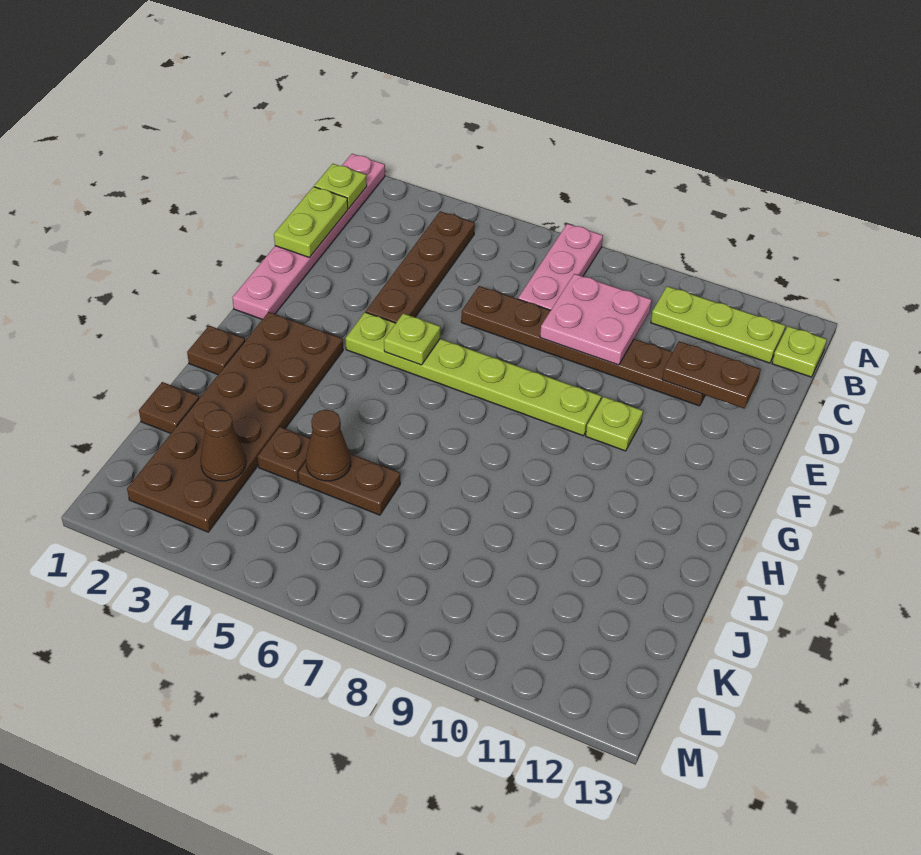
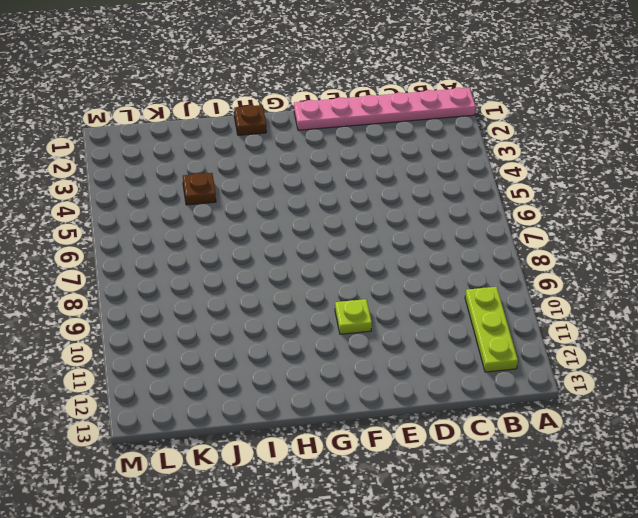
none -> pink 1x3 plate [518,224,603,310]
none -> brown 1x4 plate [366,211,475,323]
none -> lime 1x1 plate [772,326,827,377]

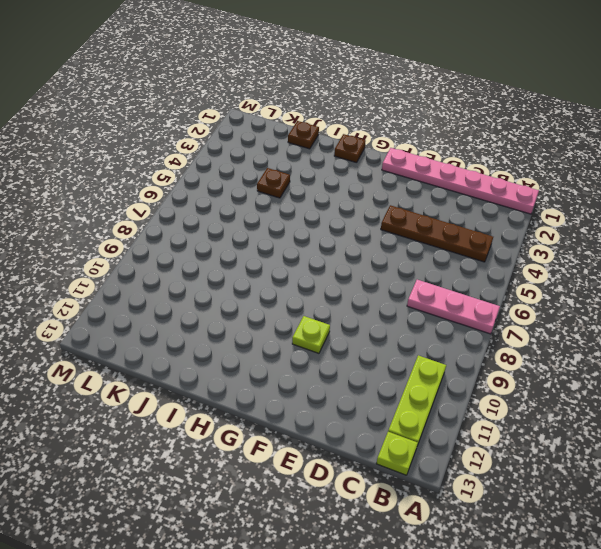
none -> brown 1x6 plate [461,286,705,406]
none -> lime 1x6 plate [346,312,601,436]
none -> brown 2x6 plate [127,312,343,532]

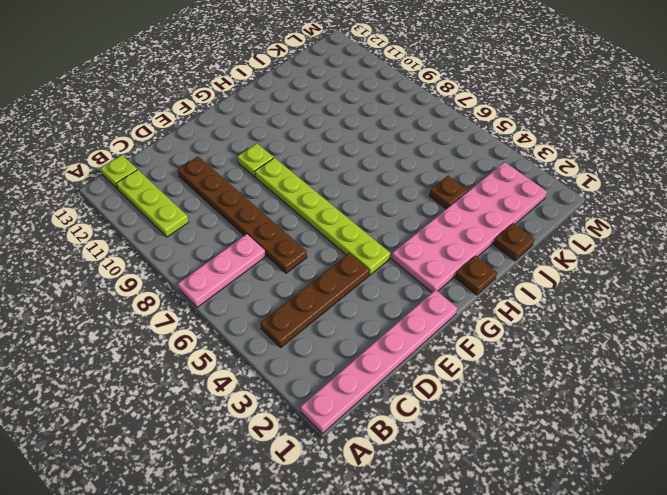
pink 2x6 plate [392,162,547,292] -> brown 2x6 plate [127,312,343,532]
none -> brown 1x2 plate [298,454,400,515]
none -> lime 1x1 plate [314,164,367,209]
none -> lime 1x2 plate [274,187,348,258]

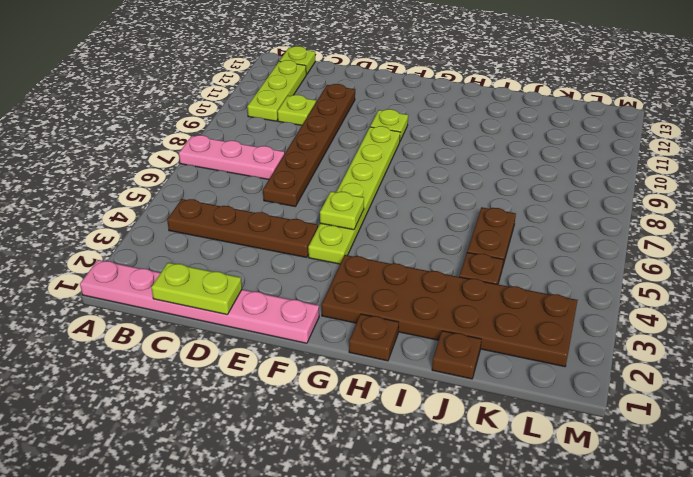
lime 1x1 plate [277,95,316,125] -> lime 1x1 plate moved to [314,164,367,209]
none -> pink 2x2 plate [540,274,651,365]
none -> brown 1x2 plate [662,341,761,408]
none -> brown 1x1 cone [306,410,351,481]

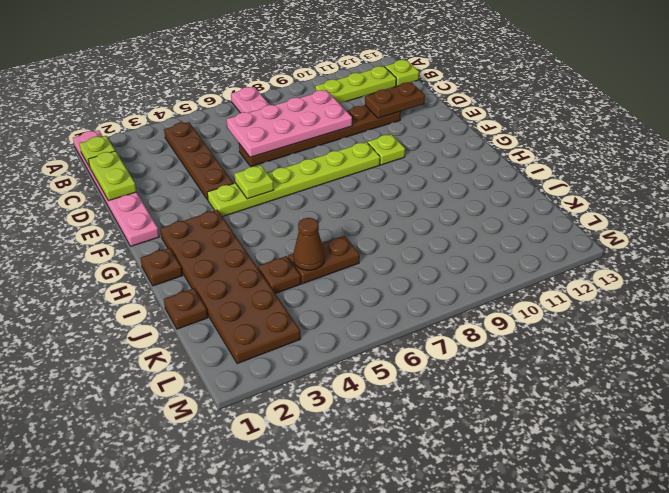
pink 2x4 plate [227,90,352,157] -> pink 2x2 plate [540,274,651,365]
none -> brown 1x1 cone [200,410,246,481]

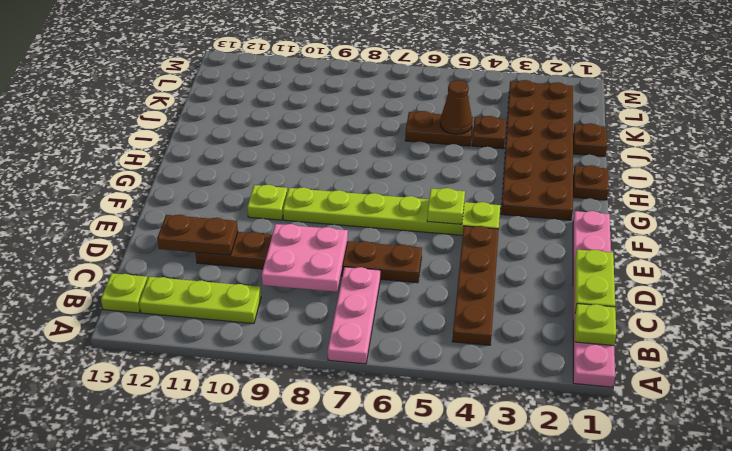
none -> brown 1x1 cone [200,410,246,481]

